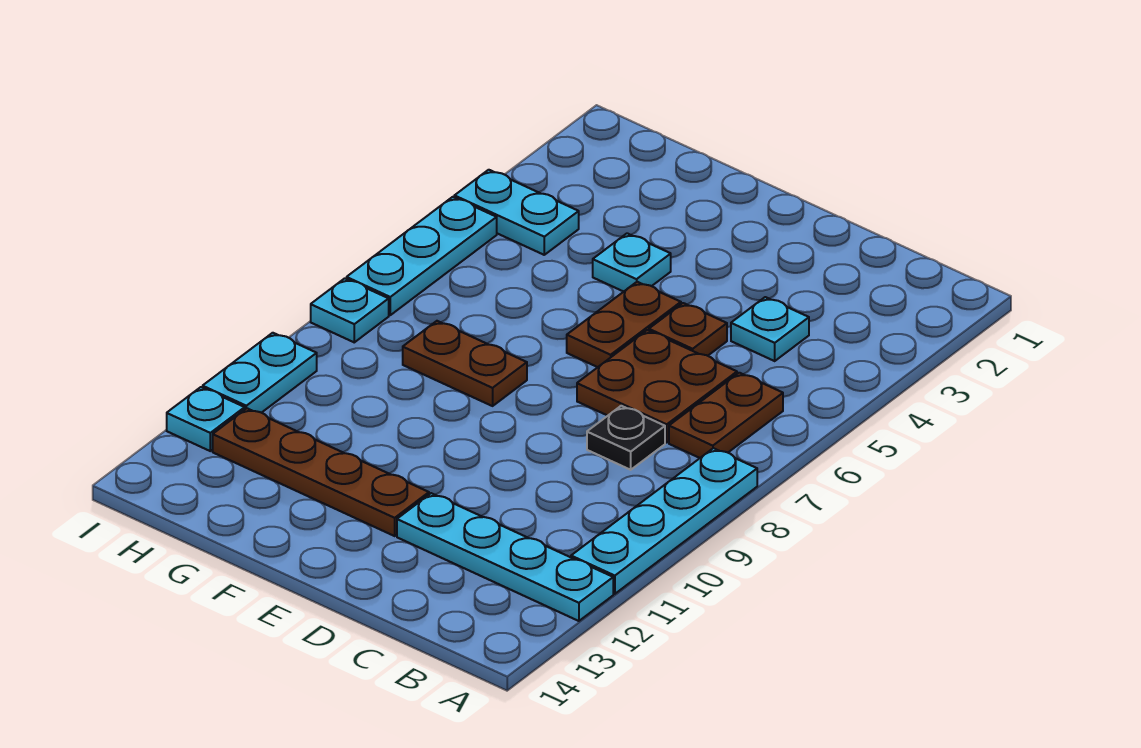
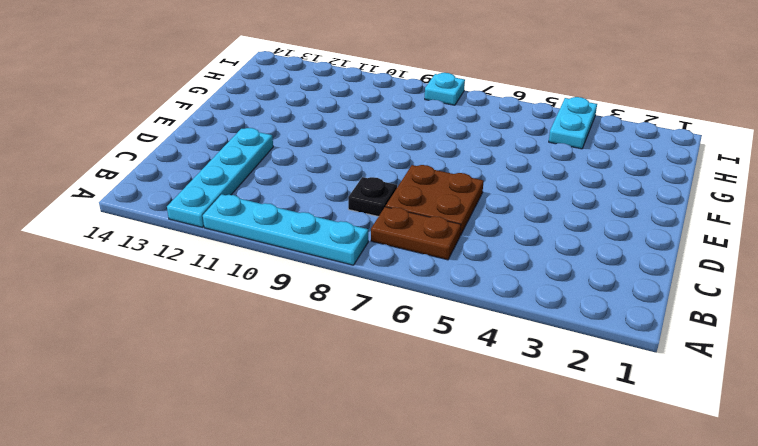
none -> cyan 1x1 plate [731,297,809,361]
none -> brown 1x1 plate [649,303,727,356]
none -> brown 1x2 plate [567,282,681,367]

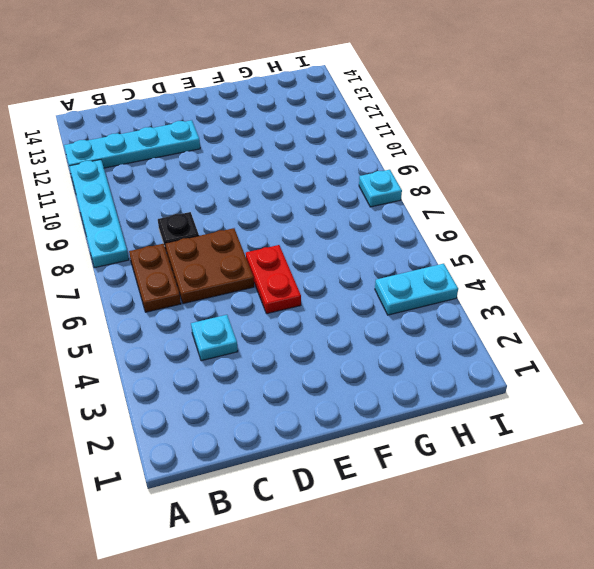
red 1x2 plate [246,245,301,314] -> brown 1x2 plate [567,282,681,367]
none -> brown 1x1 plate [649,303,727,356]
none -> brown 1x4 plate [213,408,429,536]
none -> cyan 1x1 plate [593,233,671,292]

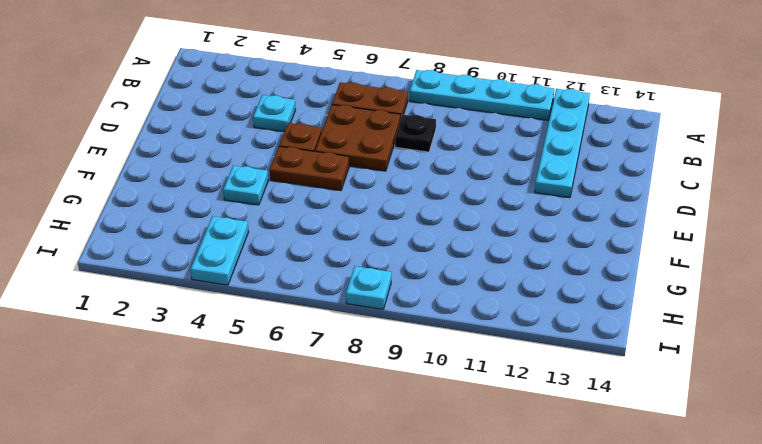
none -> brown 1x4 plate [213,408,429,536]
none -> brown 1x2 plate [403,321,527,406]
none -> cyan 1x3 plate [347,197,497,315]

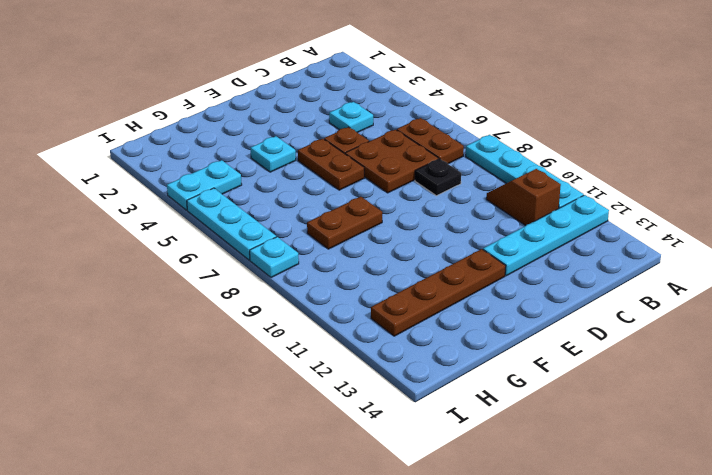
brown 1x2 slope [486,169,561,226] -> none
none -> cyan 1x2 plate [203,333,317,413]
none -> cyan 1x1 plate [167,387,245,451]

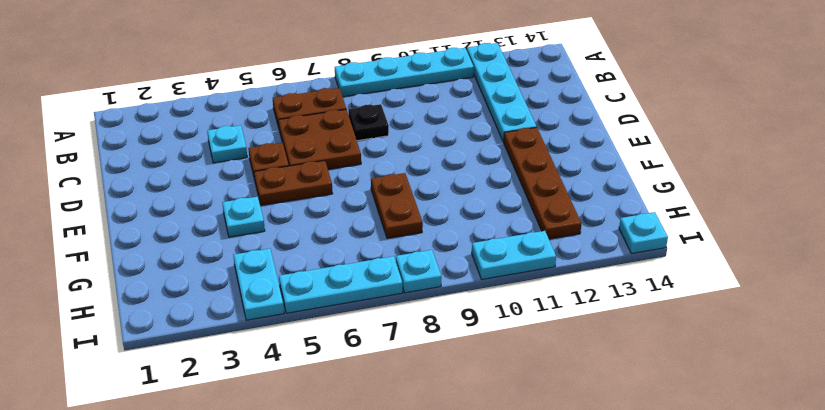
cyan 1x1 plate [619,212,668,254] -> cyan 1x1 plate moved to [167,387,245,451]

